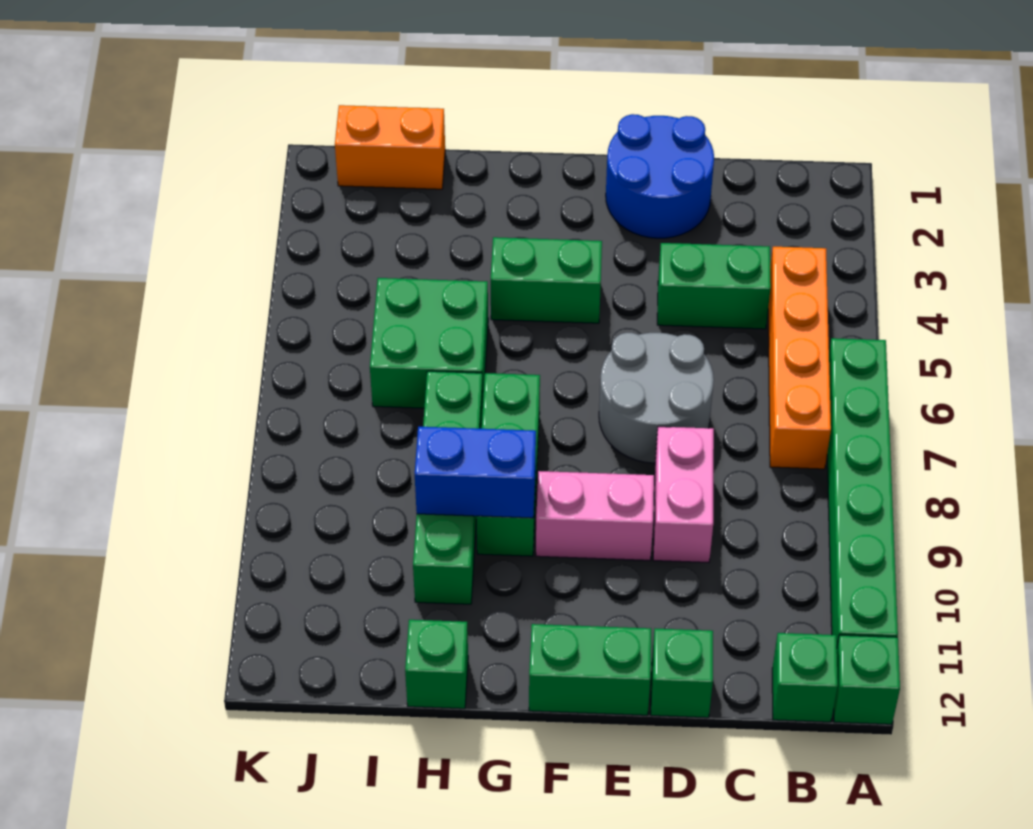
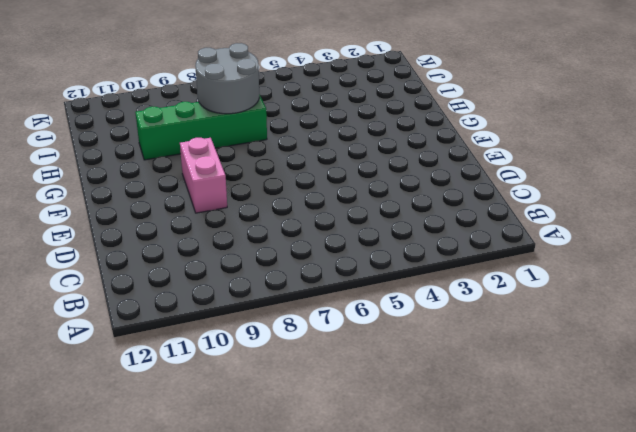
grey 2x2 round brick [195,43,259,114] -> grey 2x2 round brick moved to [599,333,714,463]
none -> green 1x6 brick [827,338,898,645]
none -> green 1x1 brick [834,635,900,724]
none -> orange 1x4 brick [768,247,831,469]

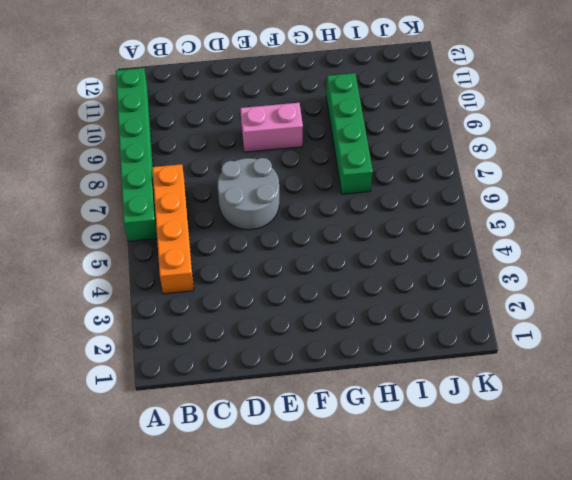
none -> green 1x1 brick [834,635,900,724]
none -> green 1x1 brick [772,633,838,722]
none -> green 1x2 brick [657,243,771,329]

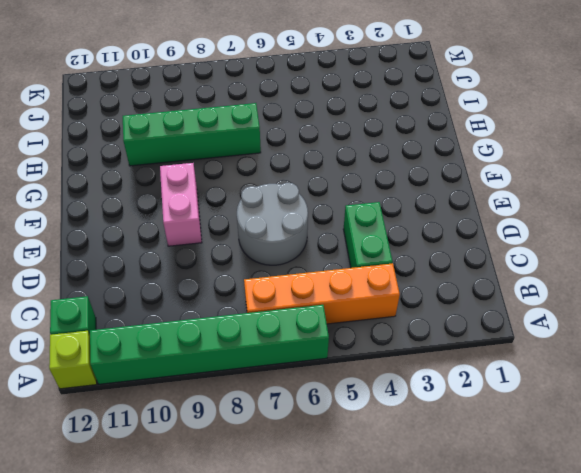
lime 1x1 brick [49,331,97,389] -> green 1x1 brick [834,635,900,724]
none -> blue 2x2 round brick [606,114,714,238]
none -> pink 1x2 brick [653,427,714,562]
none -> green 1x1 brick [651,629,713,718]

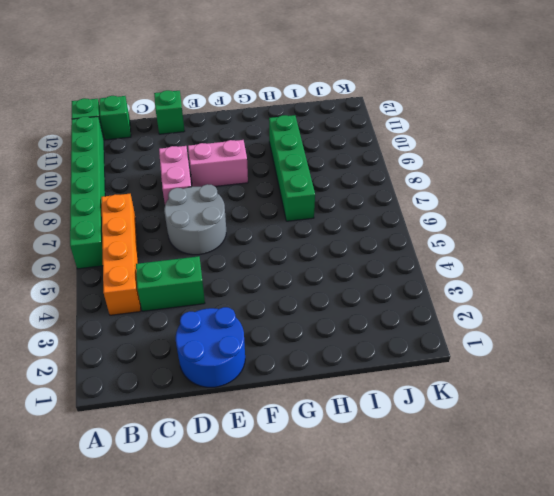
none -> green 1x2 brick [529,624,651,715]
none -> green 1x2 brick [491,237,602,323]
none -> green 1x3 brick [476,373,540,556]

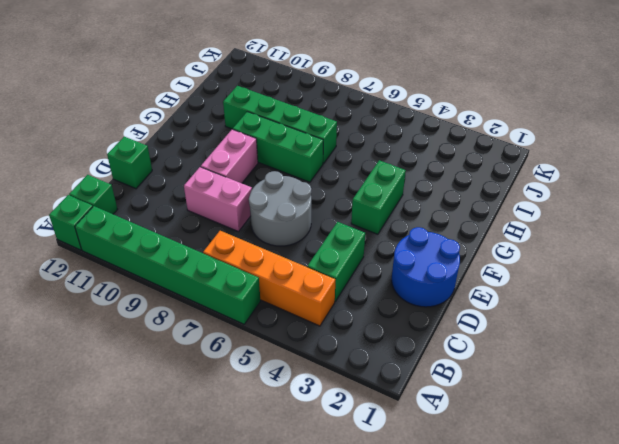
none -> green 1x2 brick [529,624,651,715]
none -> green 2x2 brick [370,278,488,408]
none -> green 1x1 brick [405,620,468,709]

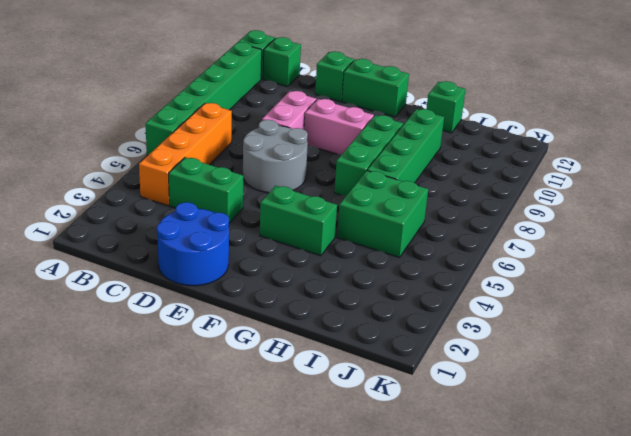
none -> orange 1x2 brick [335,105,445,189]
none -> blue 1x2 brick [415,427,536,518]

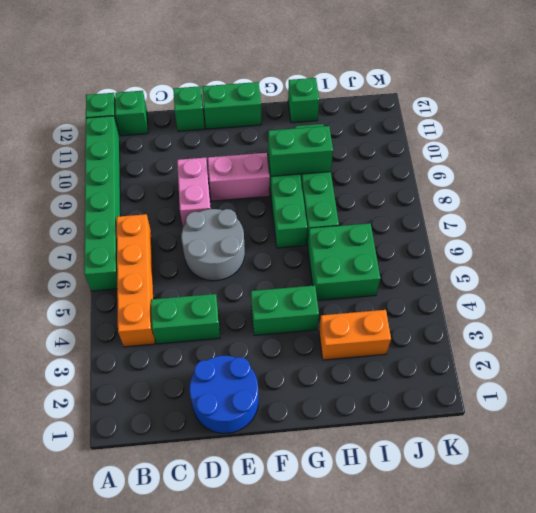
green 1x2 brick [268,126,333,176] -> blue 1x2 brick [415,427,536,518]
orange 1x2 brick [319,310,391,360] -> orange 1x2 brick moved to [335,105,445,189]

